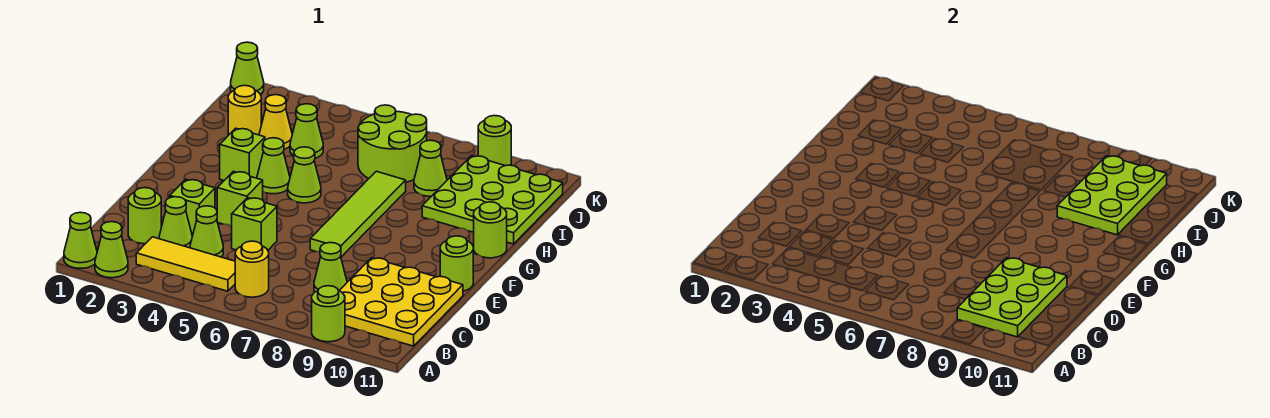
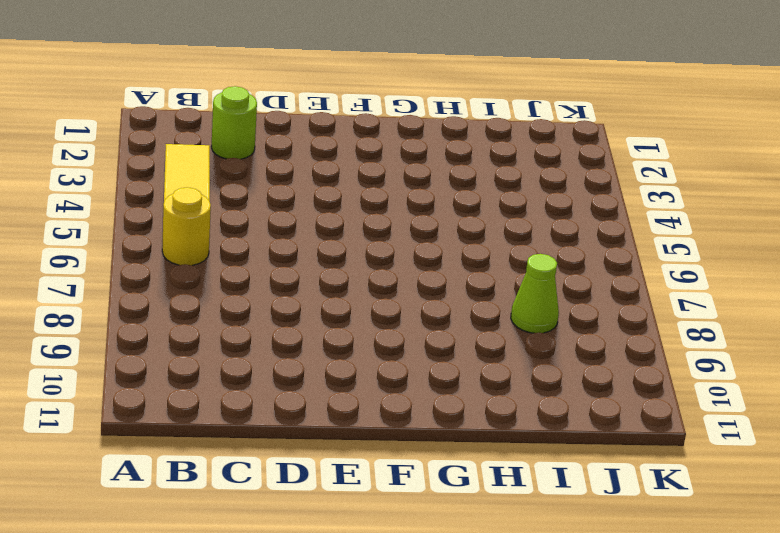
none -> lime 1x1 cone [64,212,97,268]
none -> lime 1x1 cone [95,222,128,278]
none -> lime 1x1 round brick [312,286,345,342]

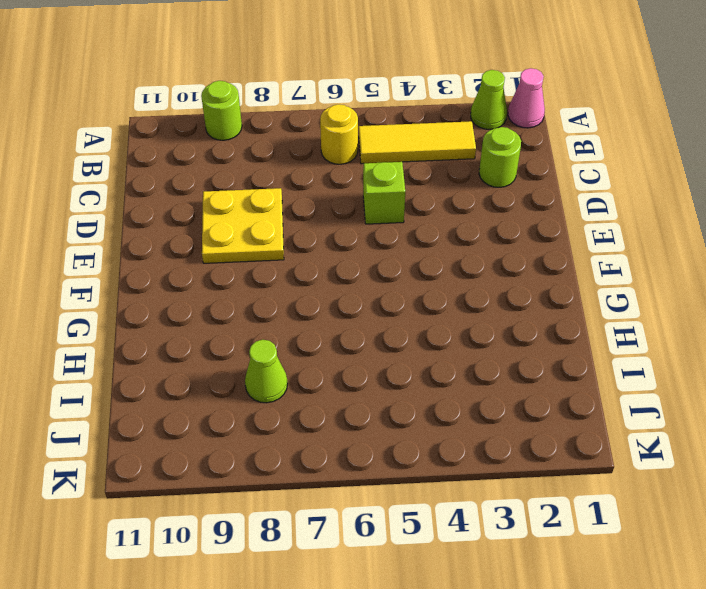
pink 1x1 cone [508,68,545,128] -> lime 1x1 cone [64,212,97,268]
yellow 2x2 plate [202,188,284,263] -> yellow 3x3 plate [339,258,463,346]
none -> lime 1x1 cone [159,197,192,248]
none -> lime 1x1 cone [190,206,223,257]
none -> lime 1x1 cone [314,242,347,292]

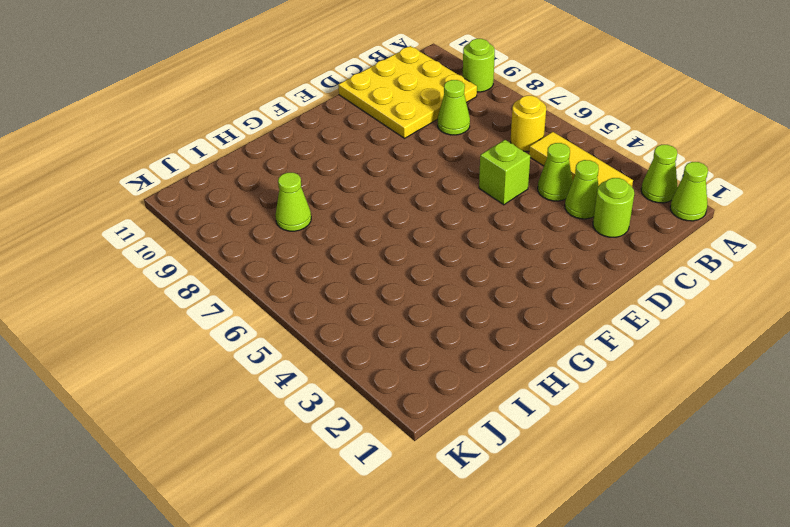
none -> lime 1x1 brick [170,179,215,236]
none -> lime 1x1 brick [217,171,263,226]
none -> lime 1x4 tile [310,171,406,257]

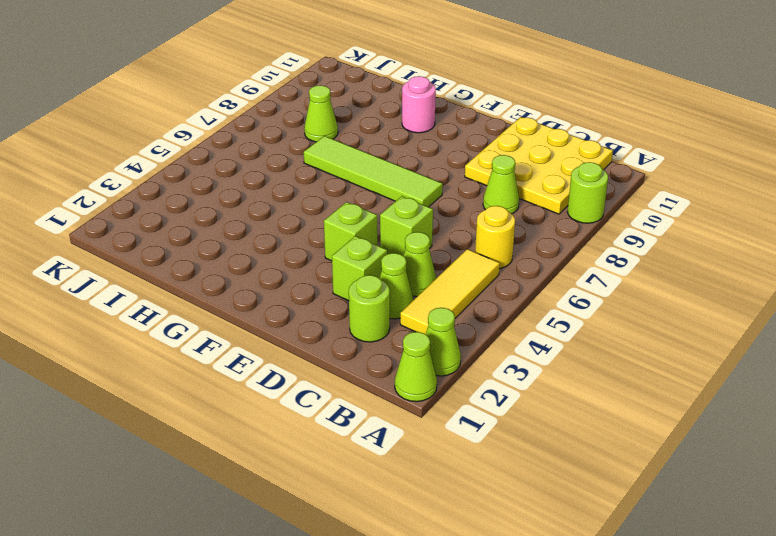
pink 1x1 round brick [402,76,436,133] -> none
none -> lime 1x1 round brick [440,236,473,291]
none -> lime 1x1 brick [220,128,265,180]
none -> lime 1x1 cone [257,138,290,194]

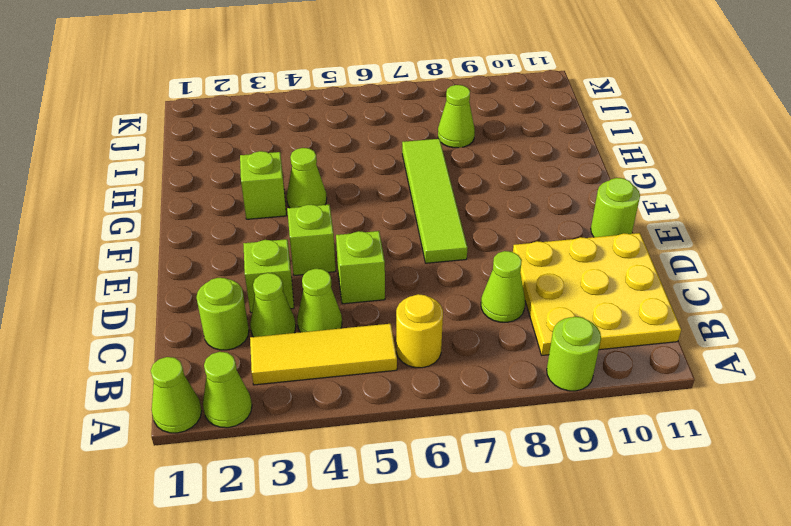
none -> lime 1x1 cone [288,147,321,203]
none -> lime 1x1 round brick [474,202,507,258]
none -> lime 3x3 plate [422,156,563,244]

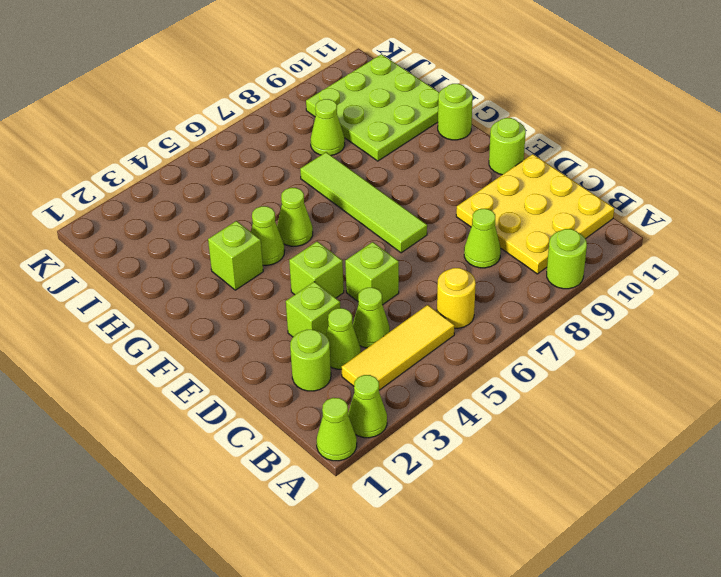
none -> yellow 1x1 round brick [228,85,261,135]
none -> yellow 1x1 cone [259,95,292,149]
none -> lime 1x1 cone [290,104,323,158]

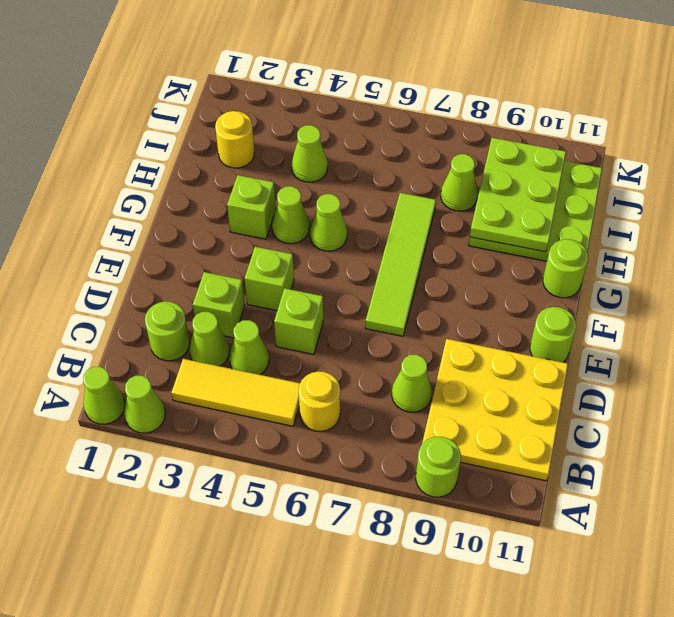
none -> yellow 1x1 cone [259,95,292,149]
none -> lime 2x2 round brick [358,105,427,182]
none -> lime 1x1 cone [231,42,264,94]

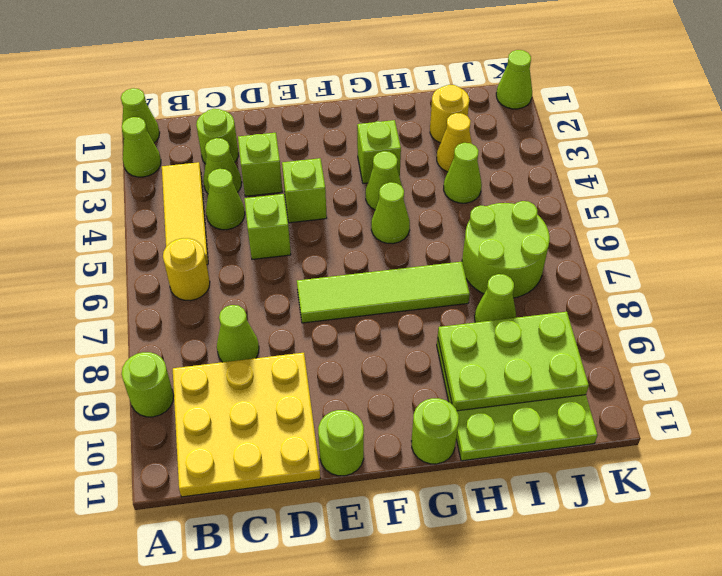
none -> lime 1x1 round brick [478,116,511,166]
none -> lime 2x3 plate [957,258,1067,337]

